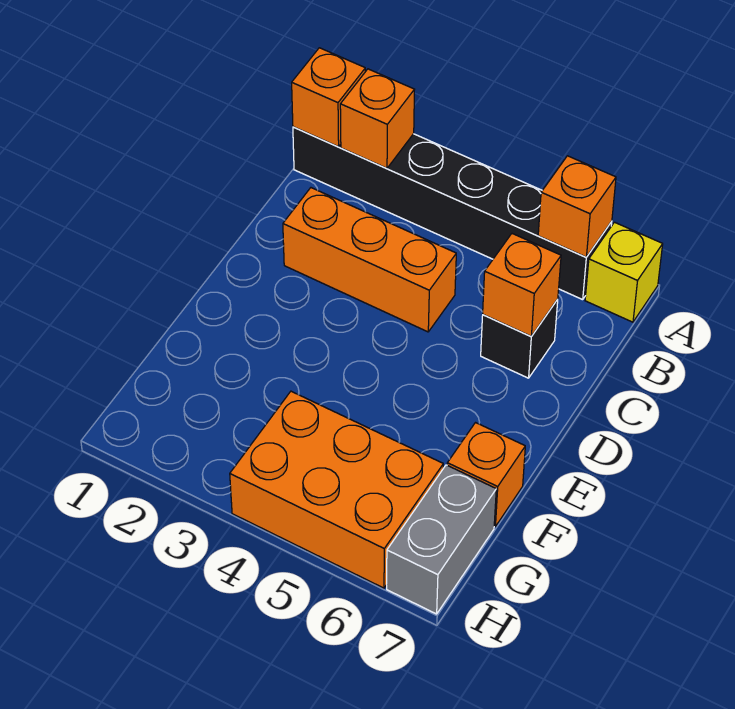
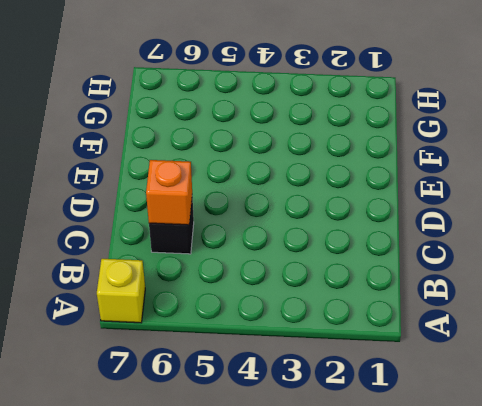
none -> black 1x6 brick [293,127,612,300]
none -> orange 1x3 brick [283,188,456,332]

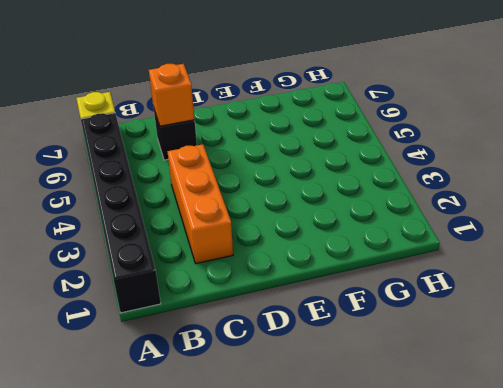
none -> orange 1x1 brick [447,423,525,526]
none -> orange 2x3 brick [230,391,443,588]

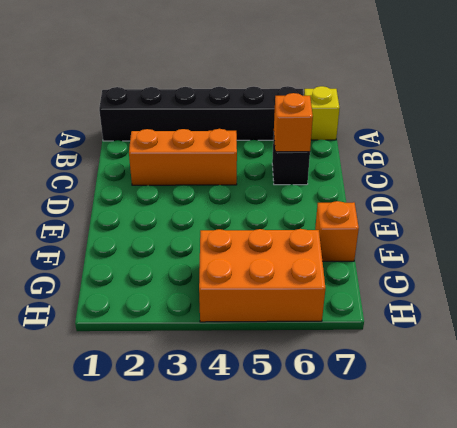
none -> grey 1x2 brick [387,465,496,614]
none -> orange 1x1 brick [292,48,365,147]

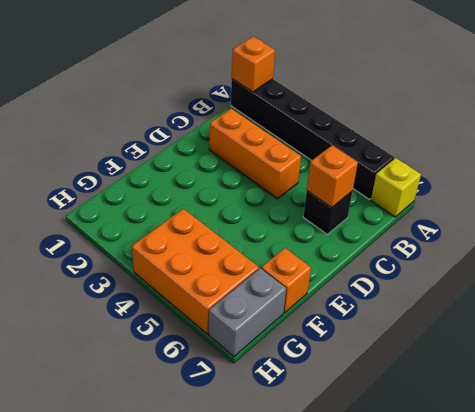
none -> orange 1x1 brick [340,69,415,168]
none -> orange 1x1 brick [538,156,616,257]

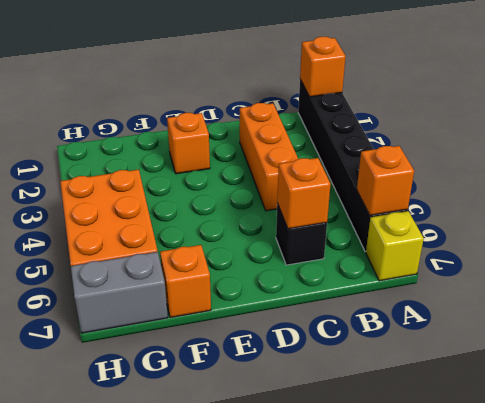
orange 1x1 brick [167,113,210,174] -> orange 1x1 brick moved to [340,69,415,168]

